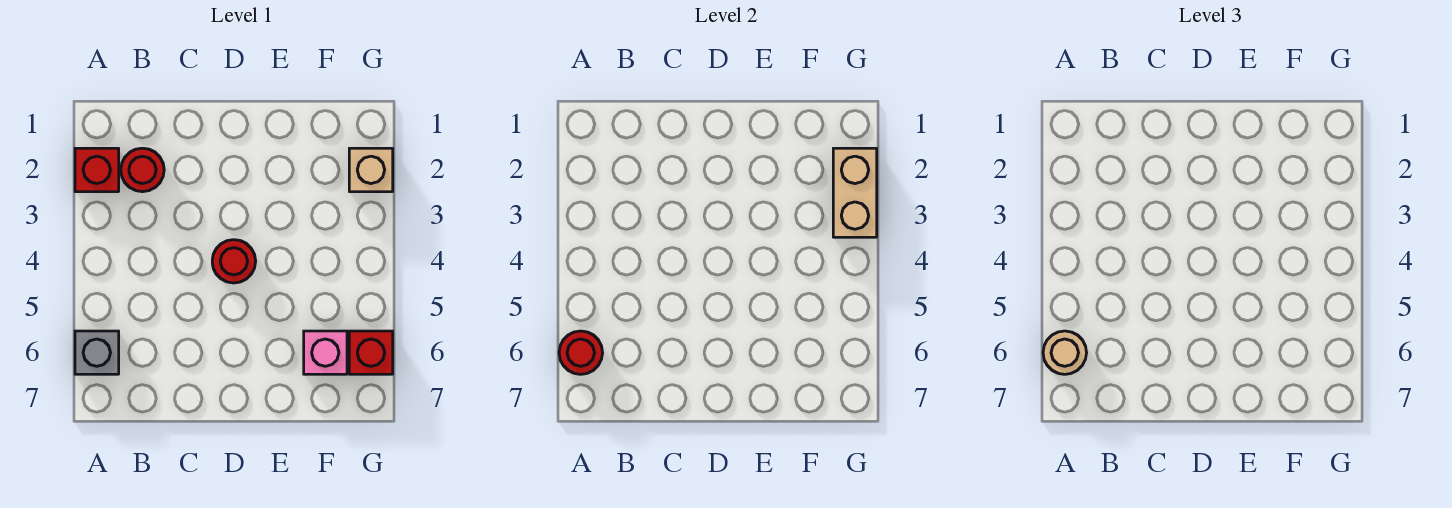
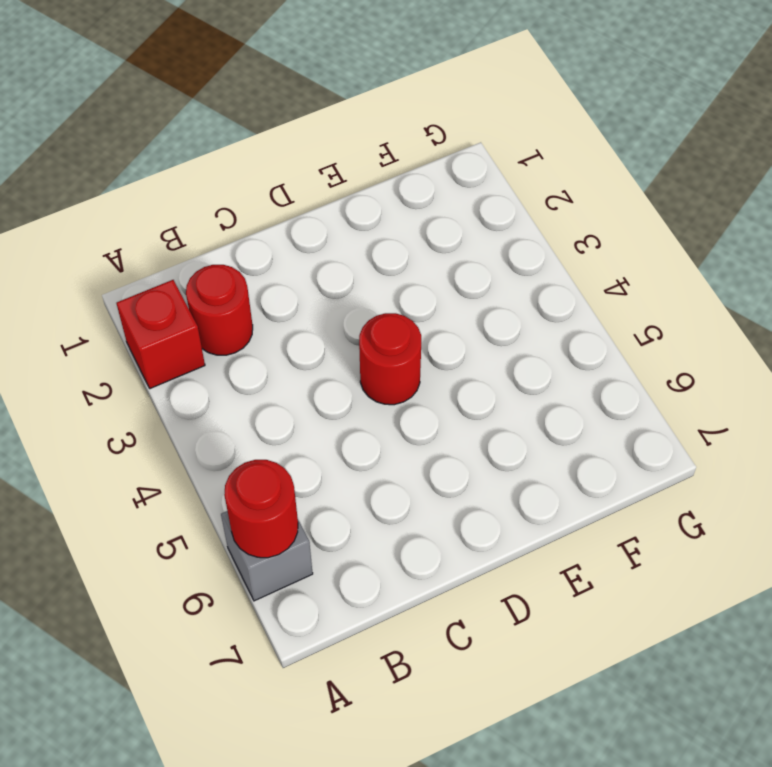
none -> pink 1x1 brick [304,331,347,374]
none -> tan 1x1 brick [349,148,393,192]

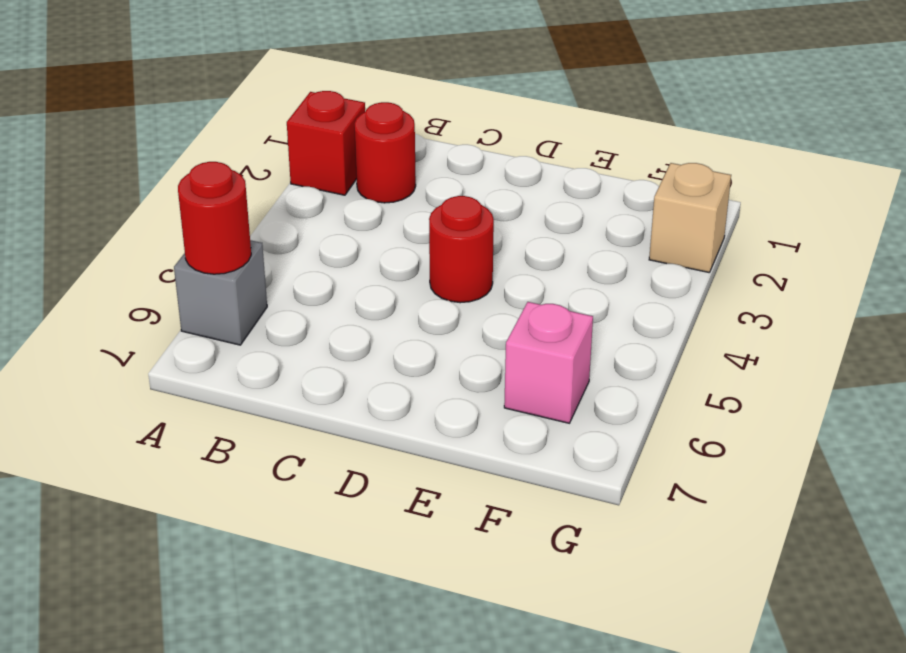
none -> red 1x1 brick [349,331,393,374]
none -> tan 1x2 brick [833,148,877,237]

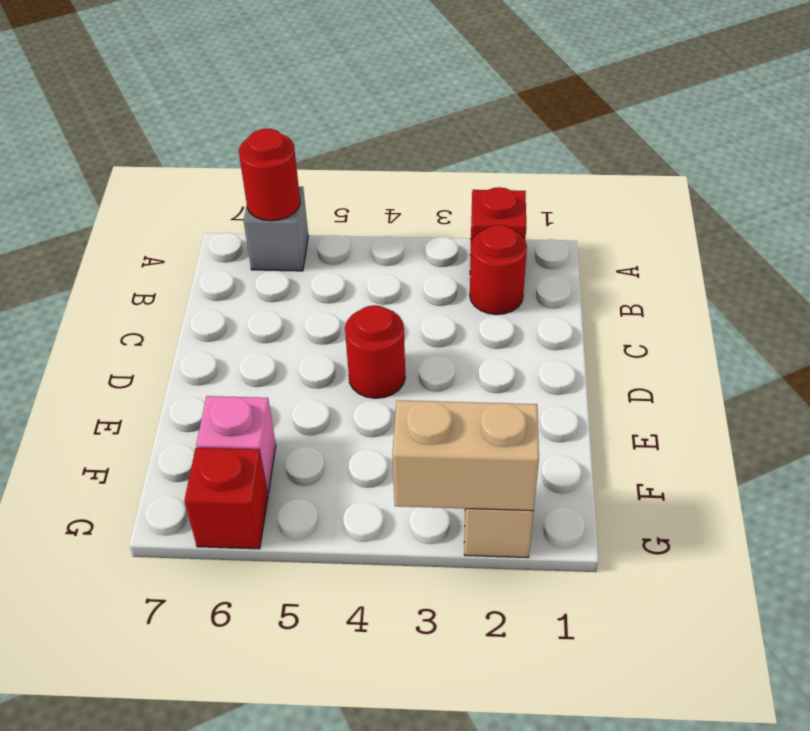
none -> tan 1x1 round brick [1043,331,1087,374]

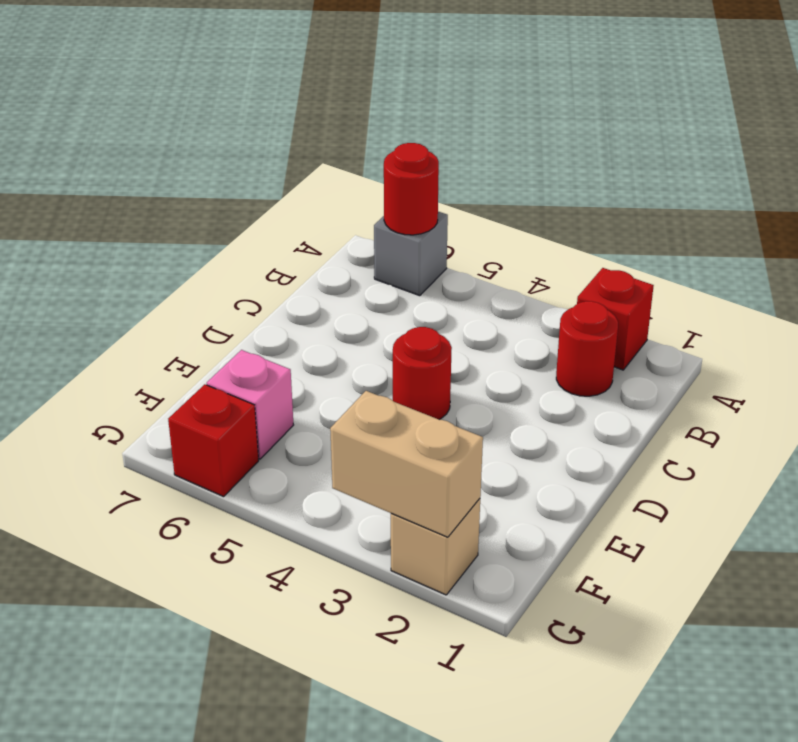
none -> tan 1x1 round brick [1043,331,1087,374]

